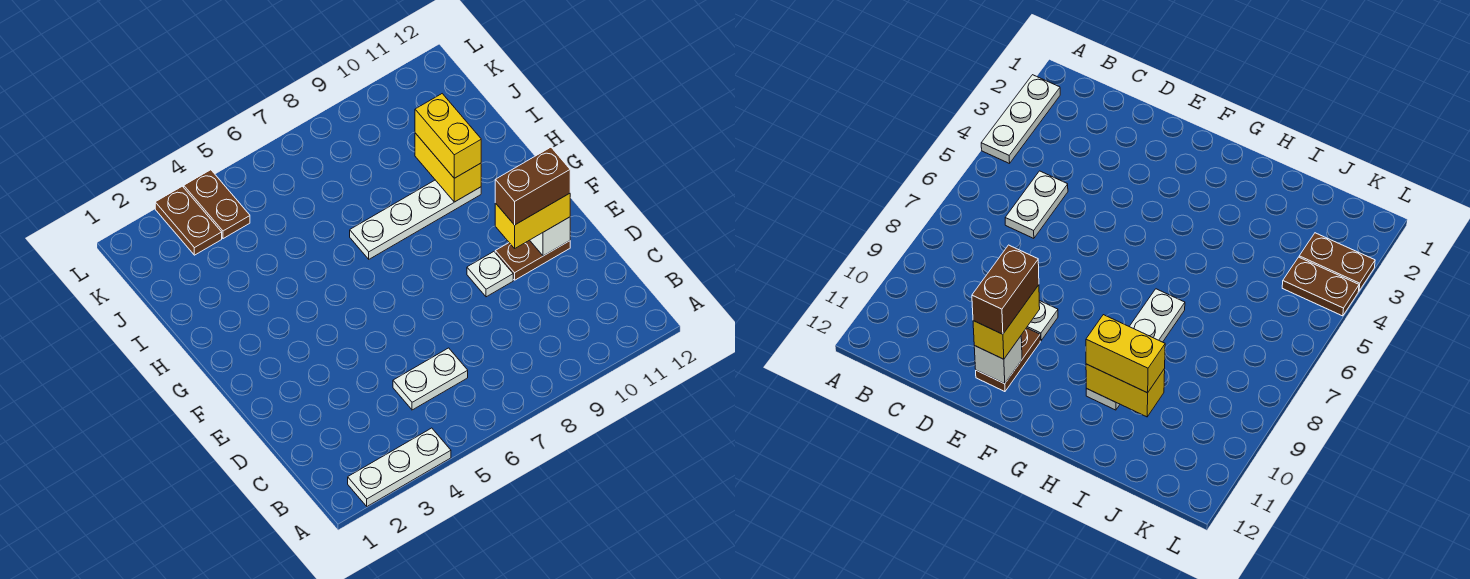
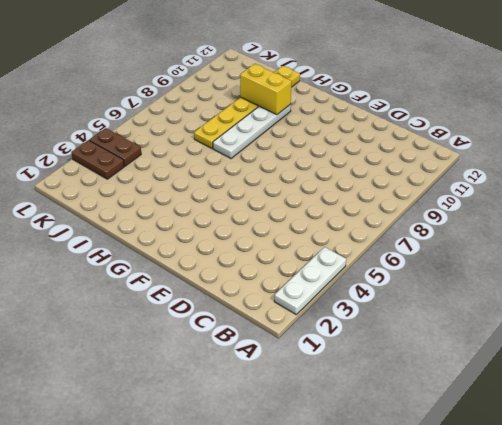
yellow 1x6 plate [194,66,300,149] -> none
none -> white 1x2 plate [393,348,468,410]
none -> white 1x1 plate [467,252,513,297]
none -> brown 1x2 plate [495,240,570,280]

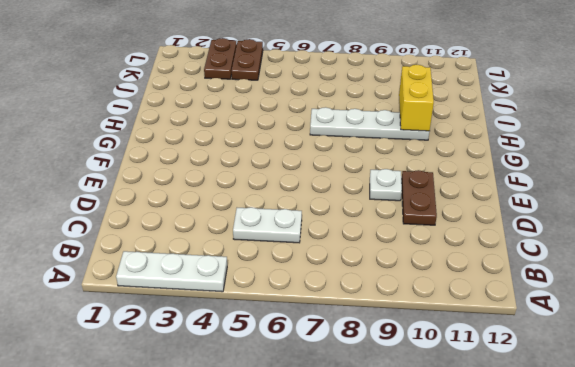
brown 1x2 plate [401,170,437,225] -> brown 1x2 plate turned to [495,240,570,280]
none -> white 1x1 brick [530,217,570,256]
none -> yellow 1x2 brick [495,193,570,248]
none -> yellow 1x2 brick [415,94,481,178]

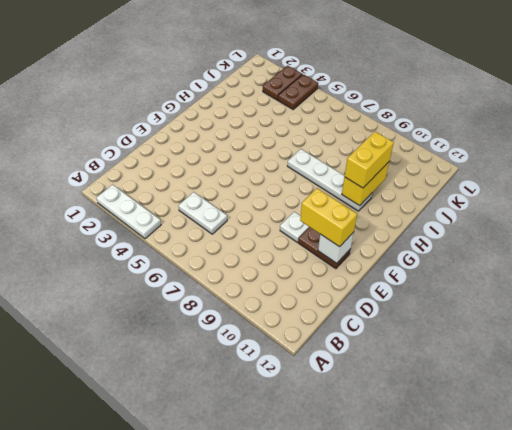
none -> brown 1x2 brick [495,147,570,225]

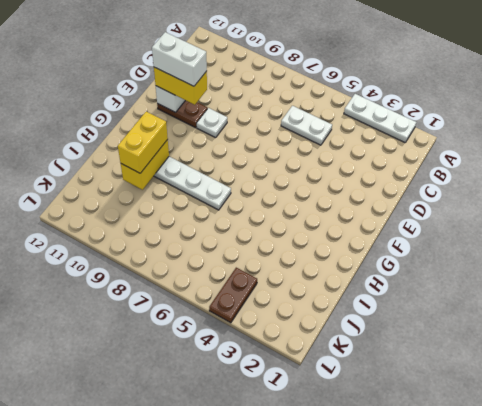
white 1x2 brick [152,32,207,86] -> brown 1x2 brick [495,147,570,225]
none -> brown 1x2 plate [155,186,222,255]

